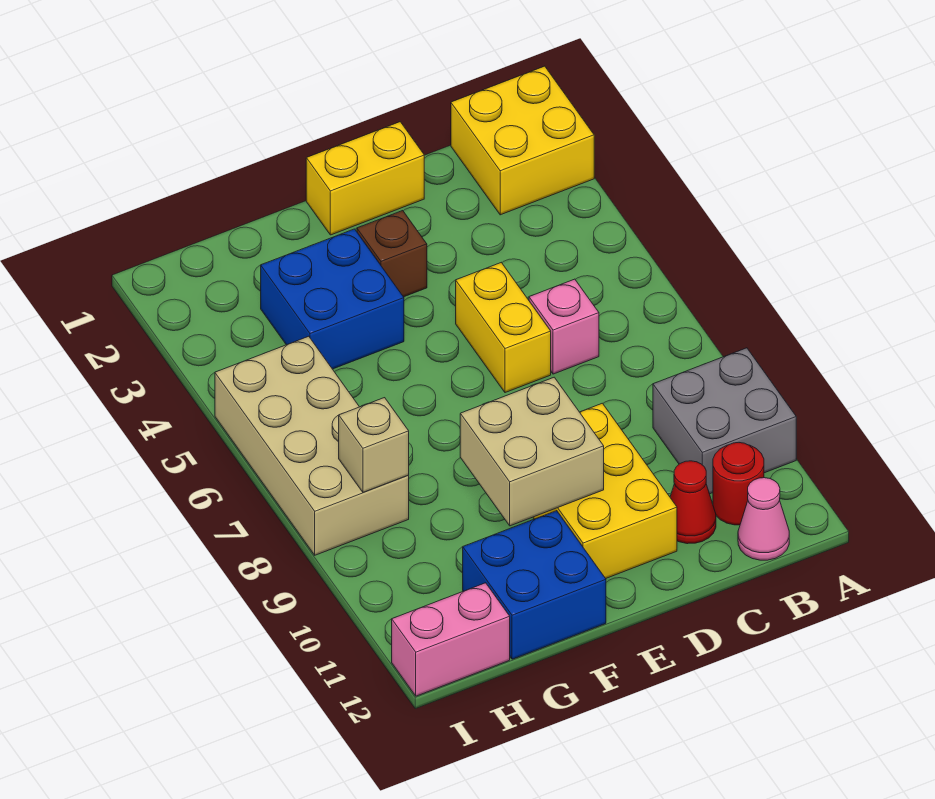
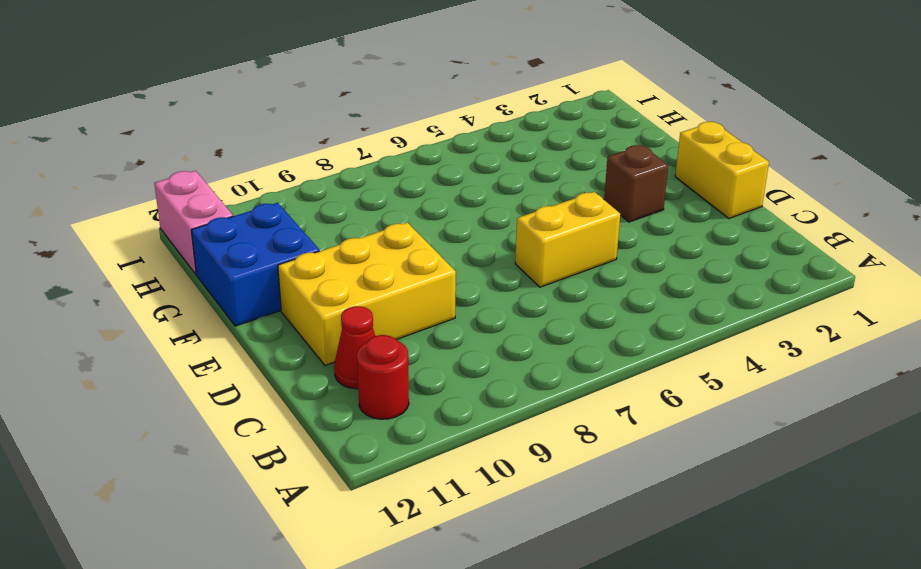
none -> yellow 2x2 brick [451,66,594,215]
none -> grey 2x2 brick [653,348,796,494]
none -> pink 1x1 cone [738,478,789,560]

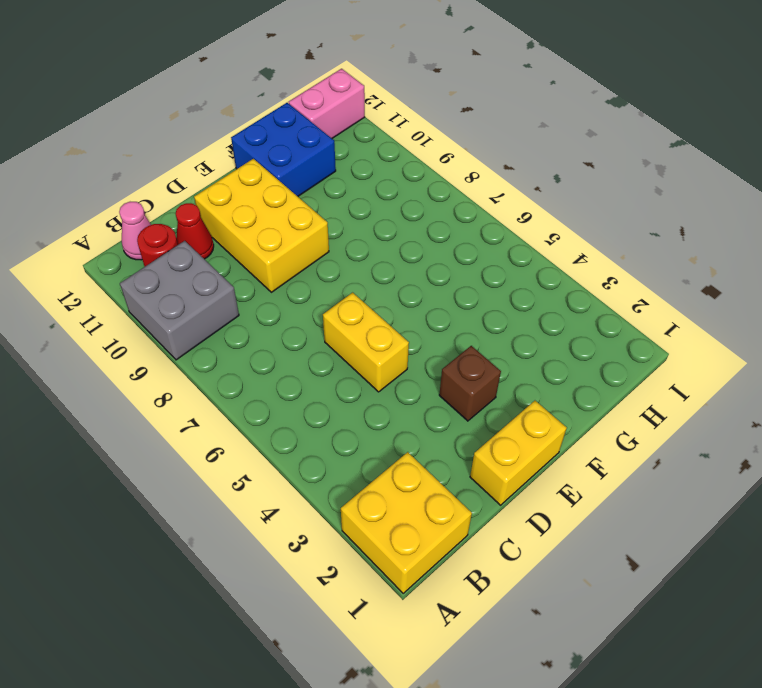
none -> pink 1x1 brick [529,279,599,374]
none -> blue 2x2 brick [261,229,404,369]
none -> tan 2x4 brick [215,336,409,555]

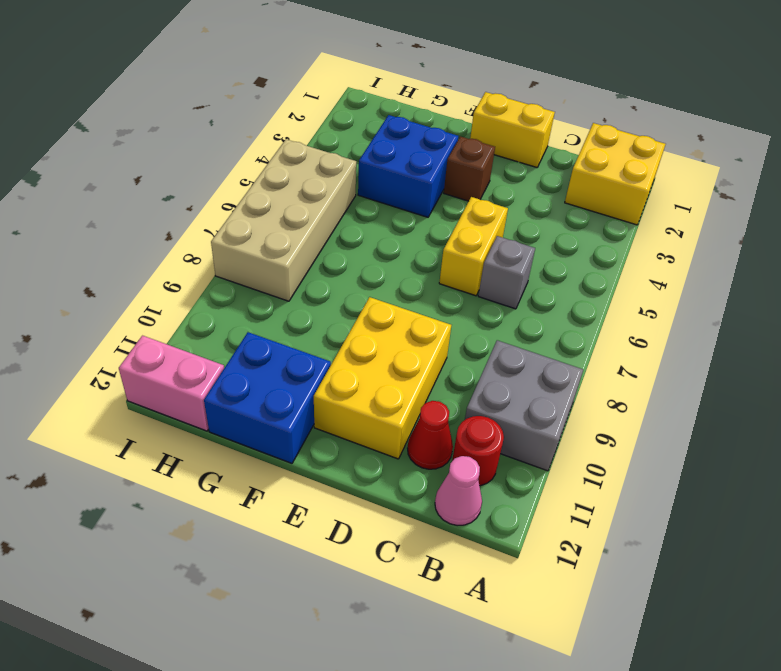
grey 1x1 brick [478,236,535,309] -> pink 1x1 brick [529,279,599,374]
none -> tan 2x2 brick [460,377,604,526]
none -> tan 1x1 brick [339,398,409,492]

